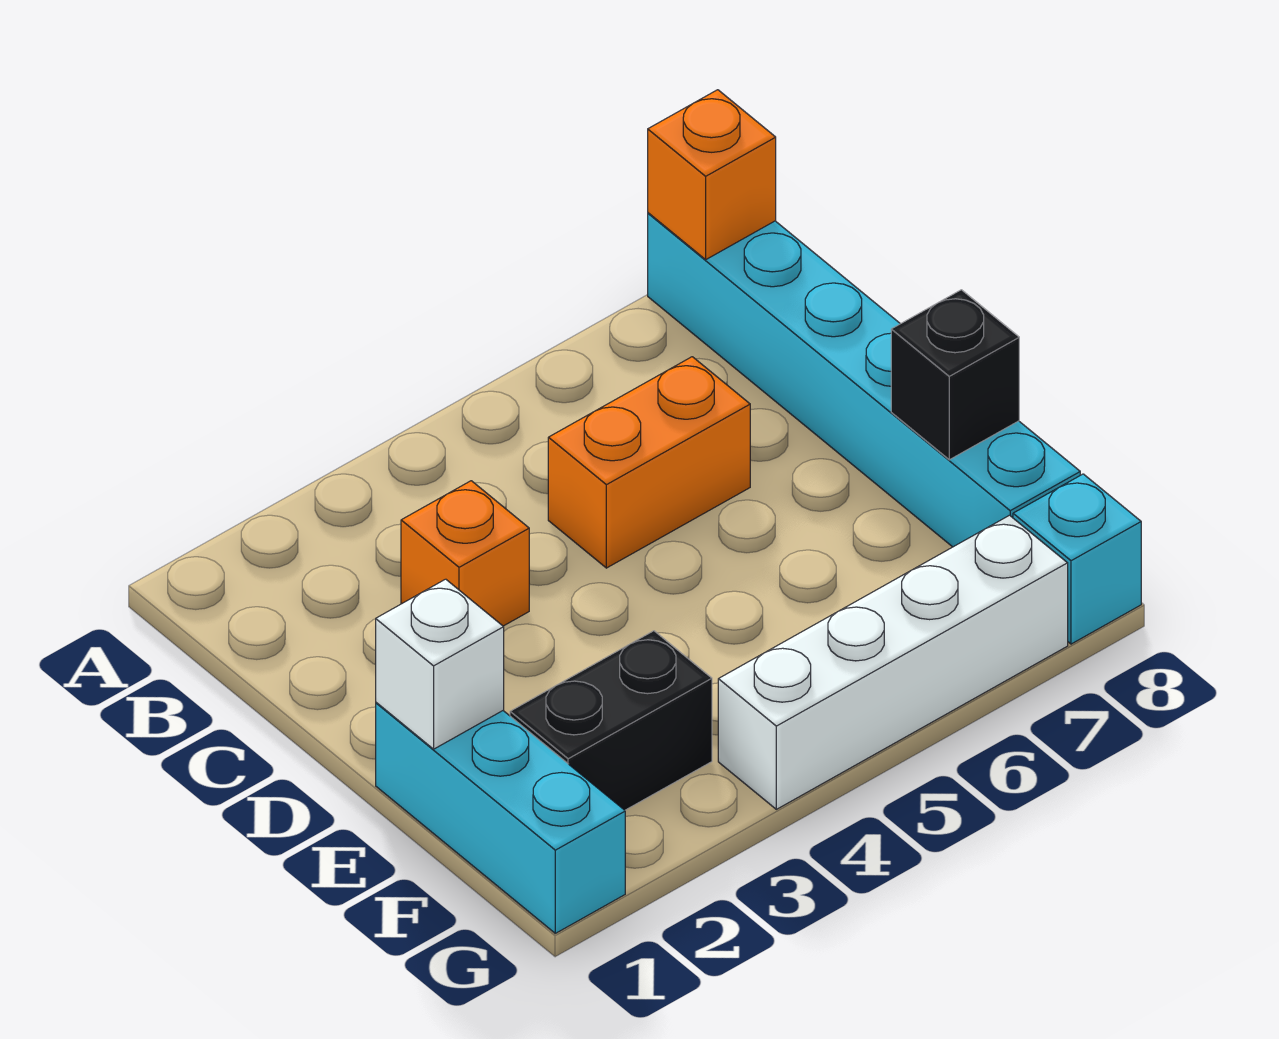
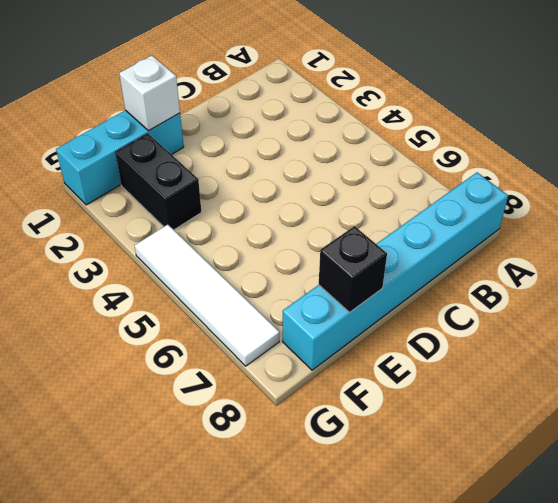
white 1x4 tile [135,225,279,366] -> white 1x4 brick [718,515,1068,809]
none -> orange 1x1 brick [401,481,529,626]
none -> orange 1x2 brick [548,357,750,568]

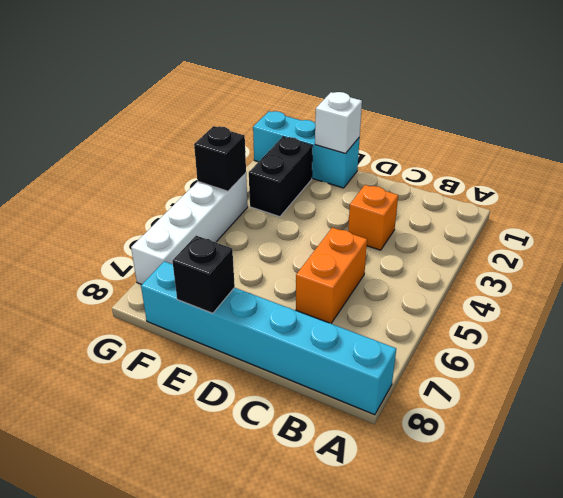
black 1x1 brick [194,126,246,191] -> none
none -> cyan 1x1 brick [1013,474,1141,644]
none -> orange 1x1 brick [648,90,776,260]

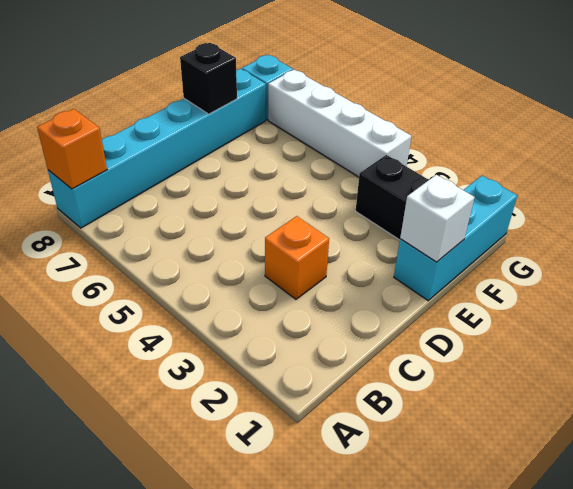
none -> orange 1x2 brick [548,357,750,568]

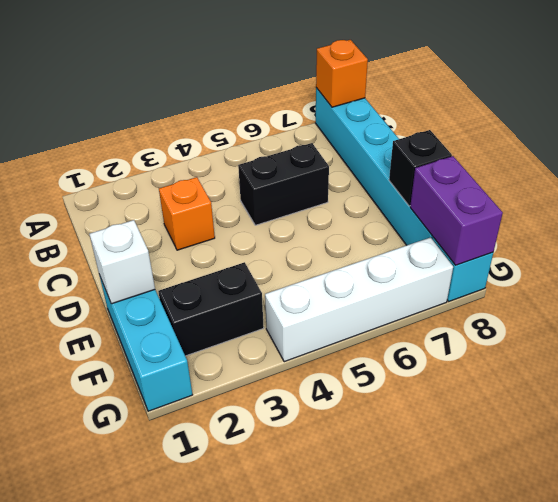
black 1x2 brick [238,143,329,225] -> orange 1x2 brick [548,357,750,568]
purple 1x2 brick [410,156,503,265] -> none

